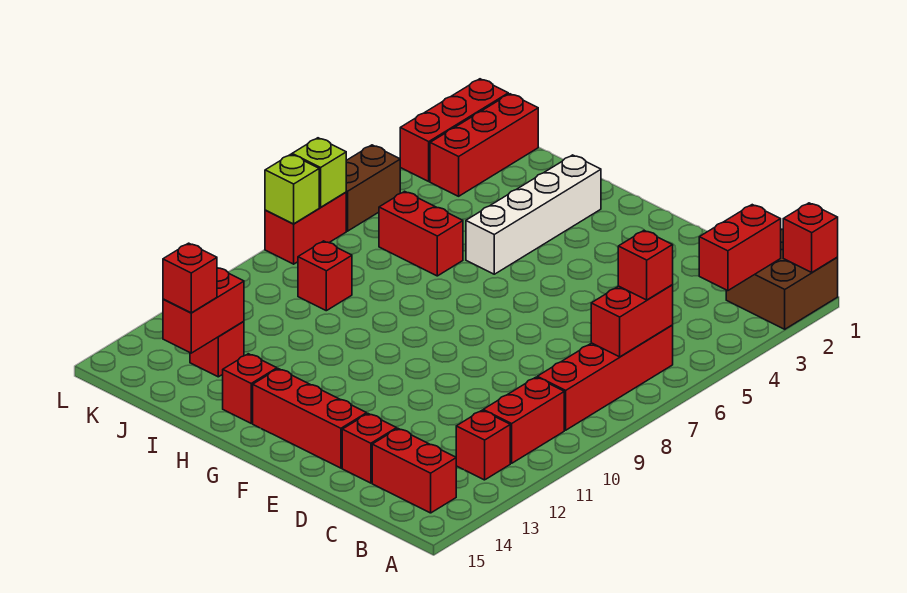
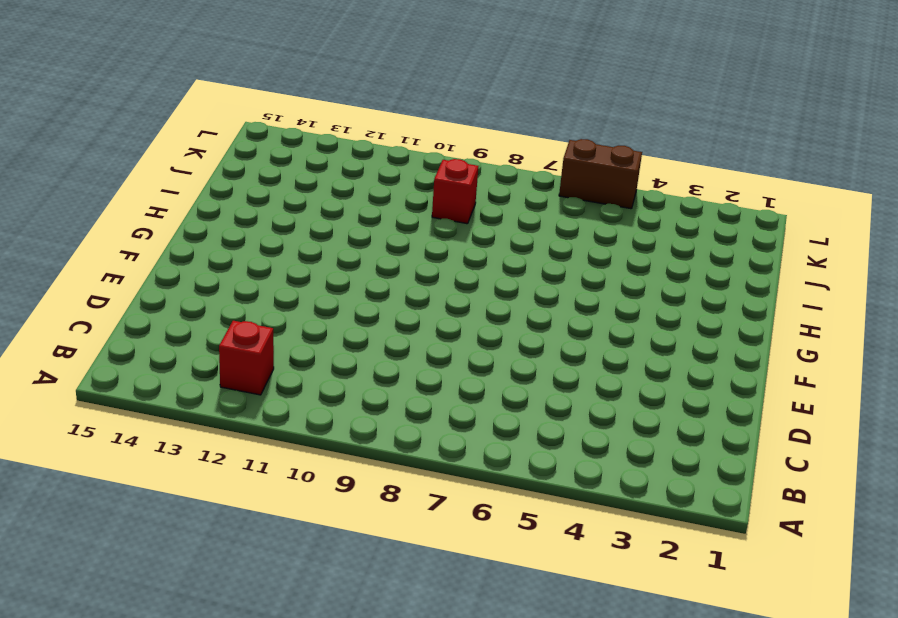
none -> brown 2x2 brick [726,229,838,329]
none -> red 1x4 brick [537,325,673,430]
none -> red 1x2 brick [483,377,564,463]

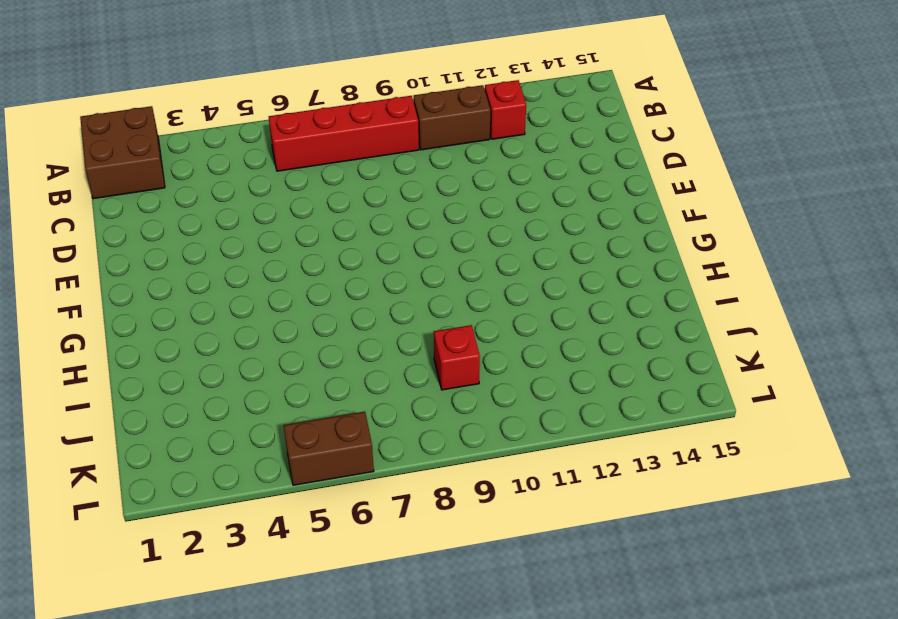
brown 1x2 brick [413,85,490,150] -> red 1x2 brick [483,377,564,463]
none -> red 1x2 brick [372,429,456,513]
none -> red 1x1 brick [342,414,397,483]
none -> red 1x3 brick [253,369,367,468]

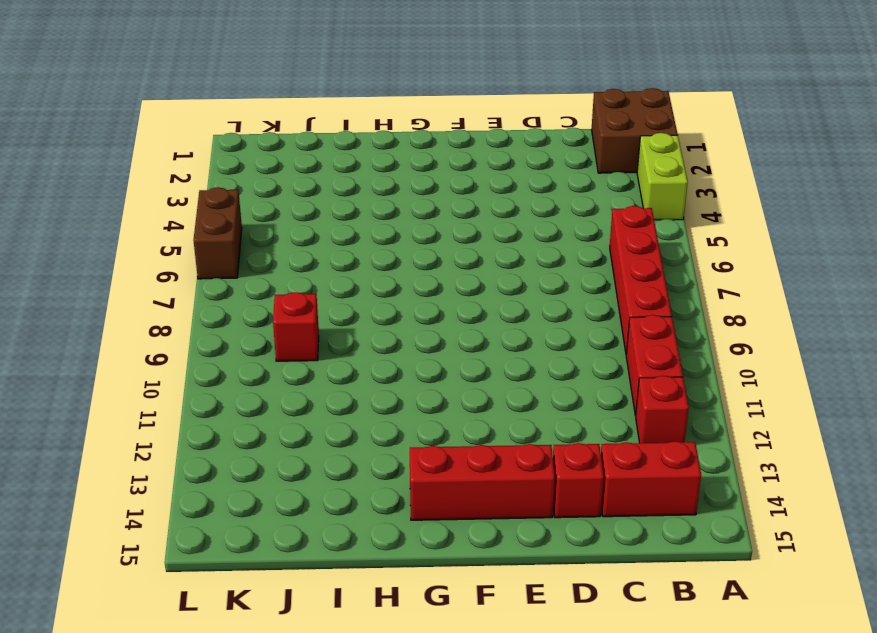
lime 1x2 brick [637,133,688,220] -> none
none -> white 1x4 brick [466,155,601,274]
none -> red 1x1 brick [223,354,277,423]
none -> red 1x2 brick [379,191,463,276]

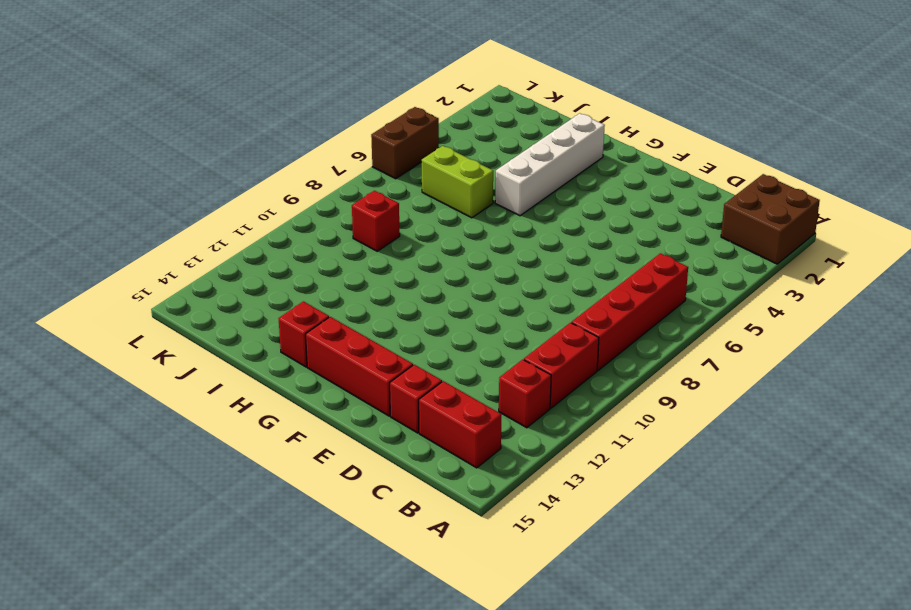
lime 1x2 brick [422,146,493,218] -> red 1x2 brick [379,191,463,276]
none -> red 1x1 brick [190,321,244,377]
none -> red 1x3 brick [430,94,538,196]
none -> red 1x3 brick [400,79,508,181]

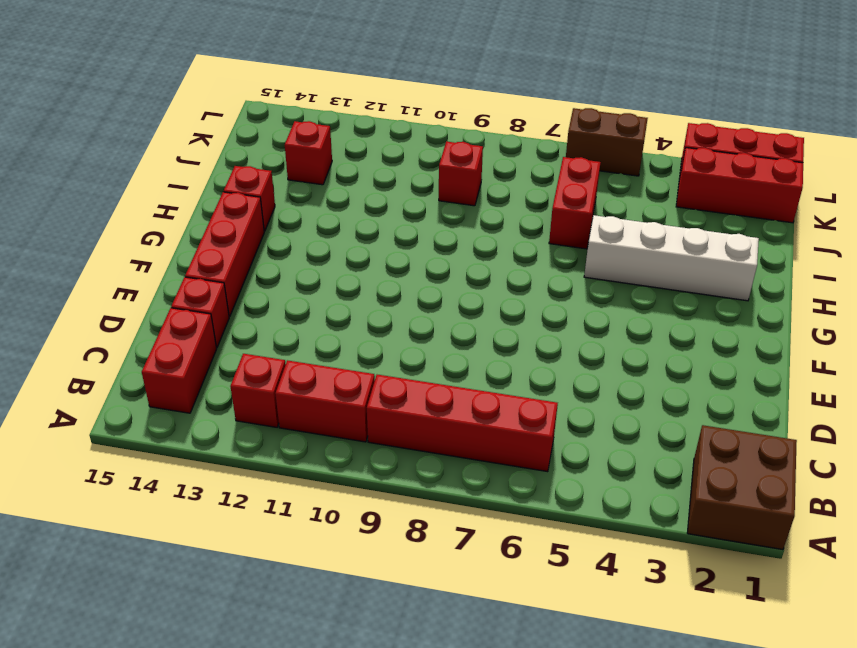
none -> red 1x2 brick [265,192,346,264]
none -> red 1x1 brick [783,203,838,272]
none -> red 1x2 brick [699,205,781,291]

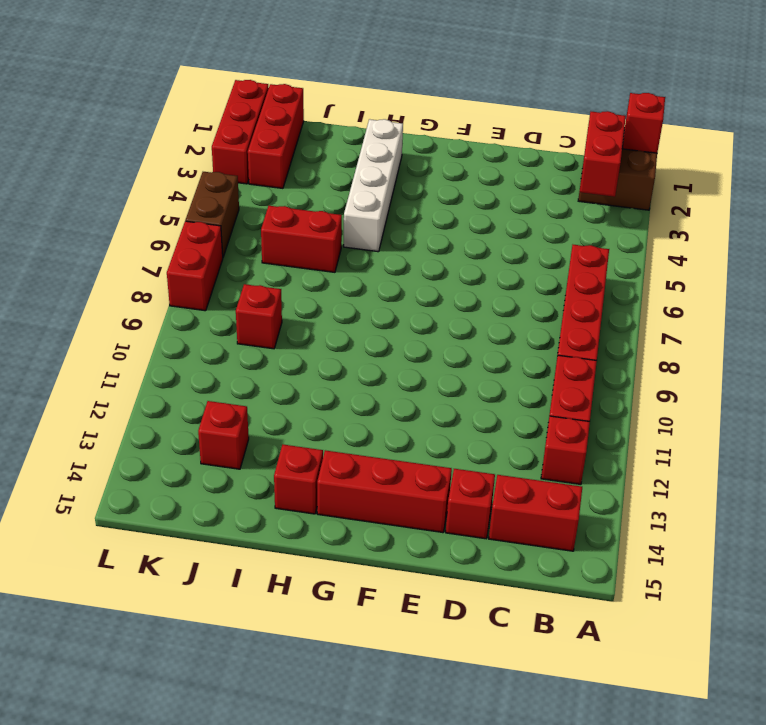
none -> red 1x2 brick [591,285,673,357]
none -> red 1x2 brick [163,268,244,353]
none -> lime 1x1 brick [292,138,346,207]

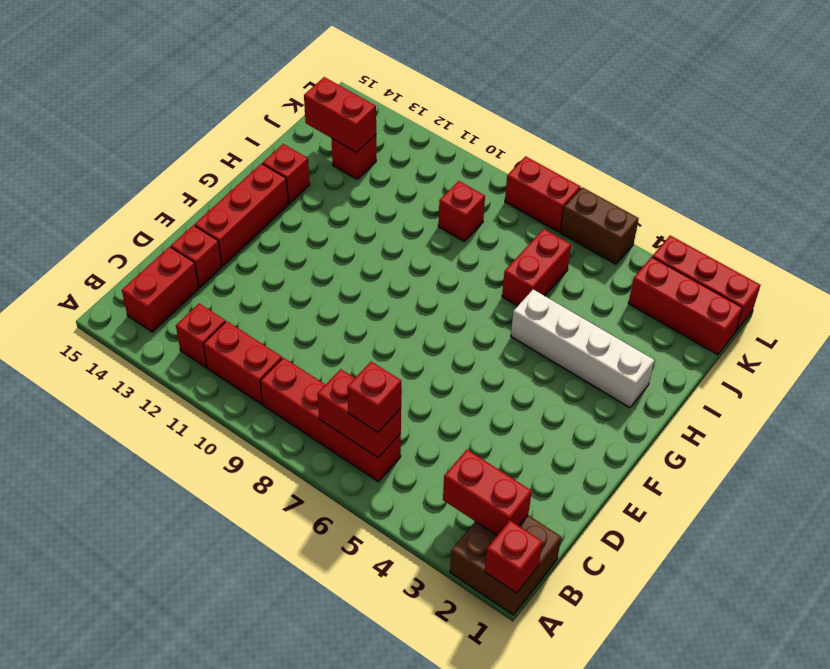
none -> lime 1x1 brick [292,138,346,207]
none -> lime 1x1 brick [265,154,319,224]
none -> red 1x1 brick [163,243,217,313]

